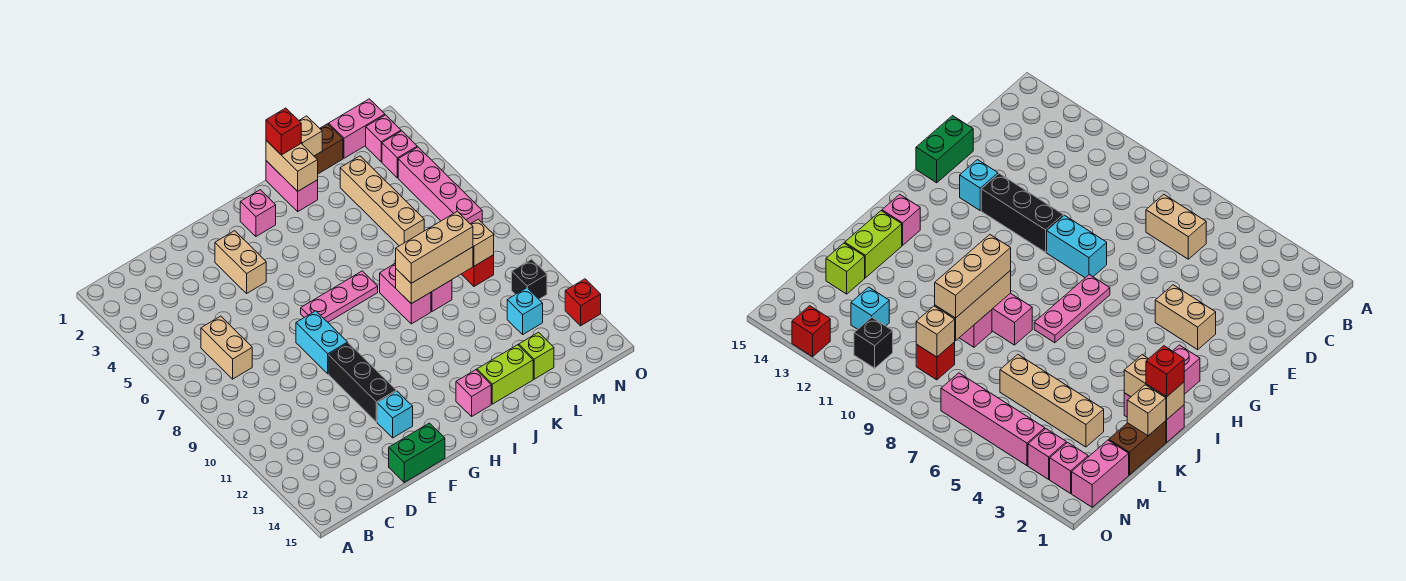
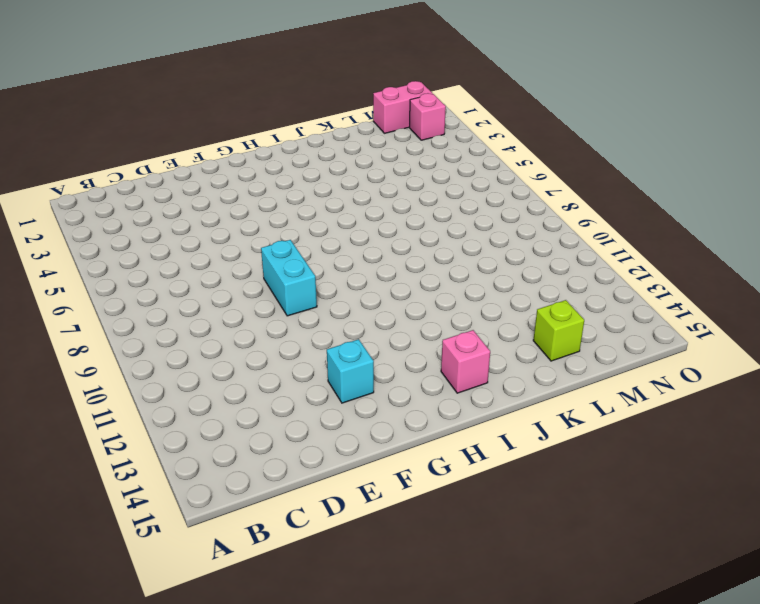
none -> tan 1x2 brick [201,316,252,379]
none -> green 1x2 brick [389,423,445,482]
none -> tan 1x2 brick [215,231,266,293]
none -> black 1x3 brick [328,343,396,422]

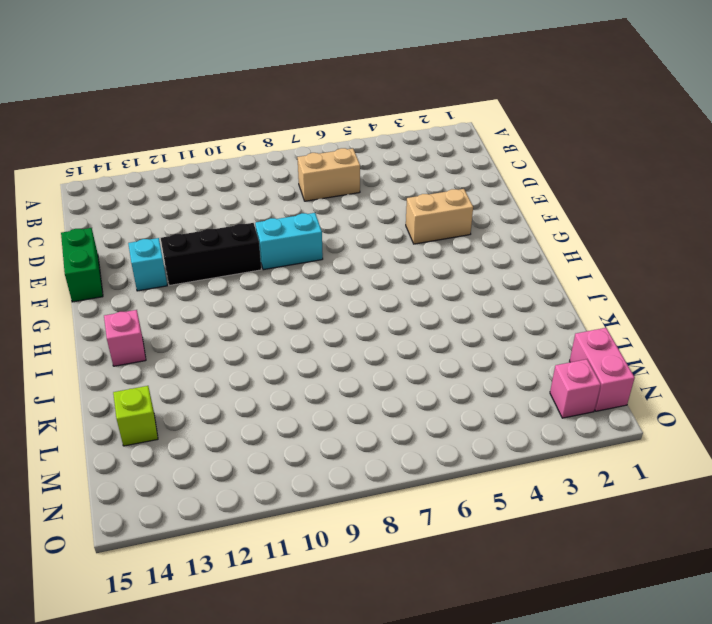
none -> pink 1x3 plate [301,271,378,322]
none -> pink 1x1 brick [240,190,276,236]
none -> pink 1x2 brick [266,161,318,211]
none -> pink 1x2 brick [380,263,431,324]

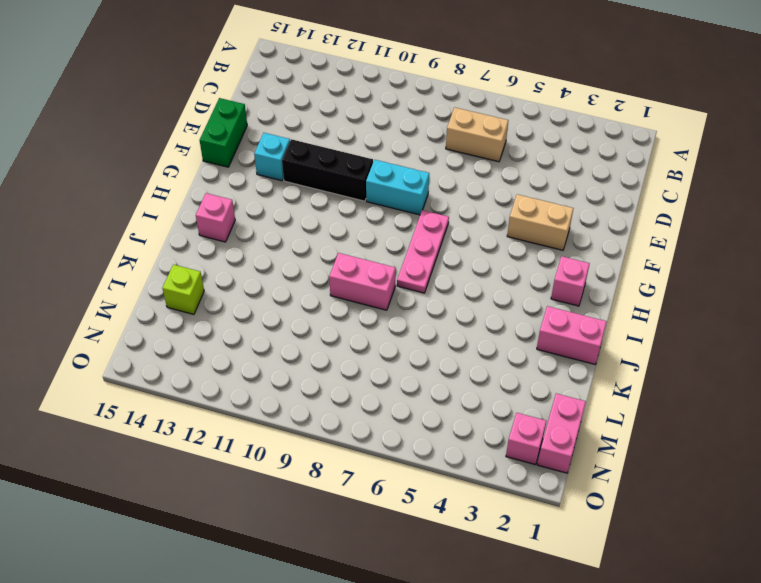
none -> lime 1x2 brick [477,345,533,404]
none -> brown 1x2 brick [314,124,343,174]
none -> pink 1x1 brick [431,280,452,311]
none -> tan 1x4 brick [340,156,424,246]

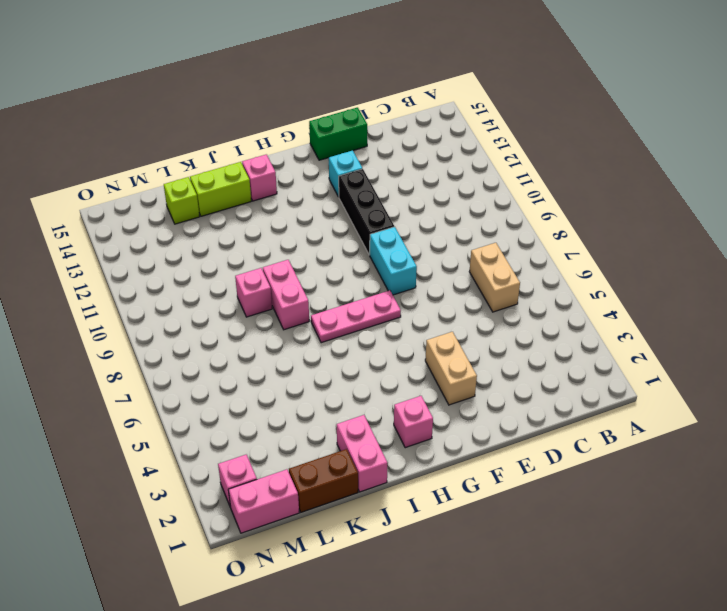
none -> tan 1x4 brick [340,156,424,246]
none -> red 1x1 brick [461,255,494,286]
none -> cyan 1x1 brick [507,288,543,334]
none -> pink 1x1 brick [382,131,417,178]

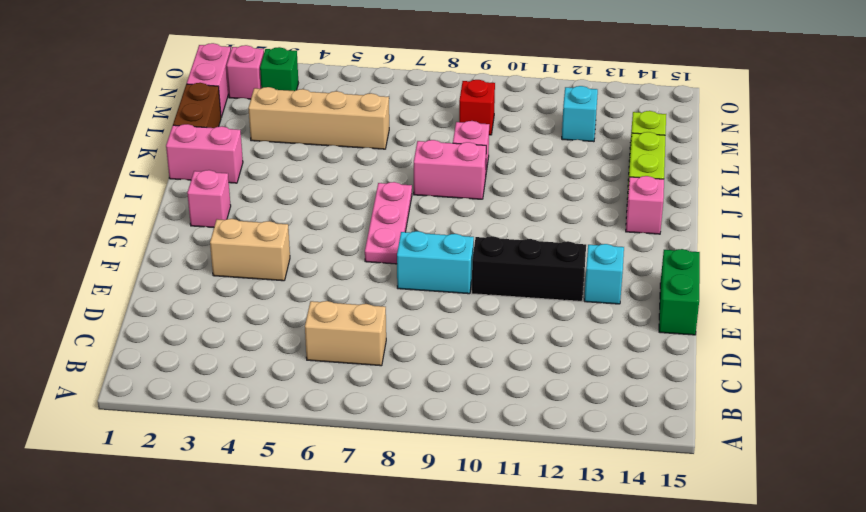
green 1x1 brick [260,47,298,91] -> pink 1x1 brick [382,131,417,178]
none -> pink 1x4 brick [398,147,482,224]
none -> black 1x1 brick [512,259,547,299]
none -> red 1x1 brick [565,279,601,326]
none -> tan 1x2 brick [266,140,318,191]

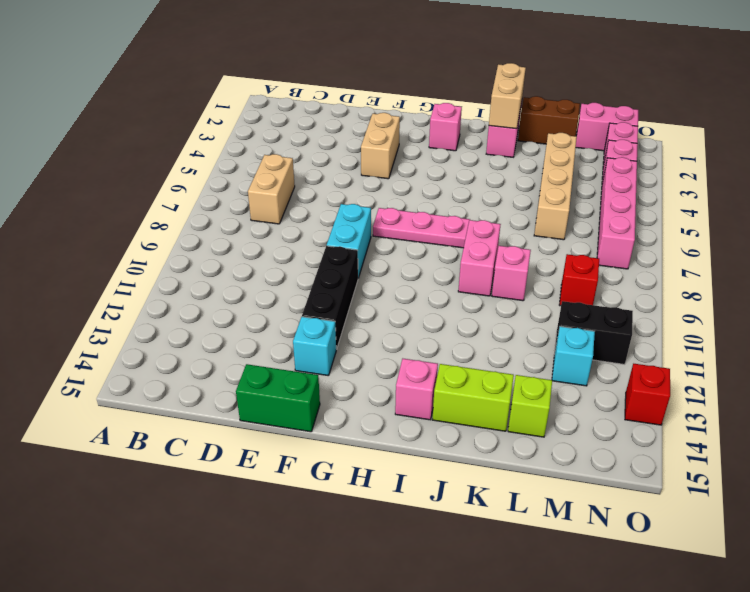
black 1x2 brick [555,301,633,364] -> black 1x1 brick [512,259,547,299]
none -> tan 1x3 brick [396,247,473,304]
none -> tan 1x1 brick [299,116,322,156]
none -> tan 1x1 brick [471,219,494,266]
none -> red 1x1 brick [266,108,301,155]

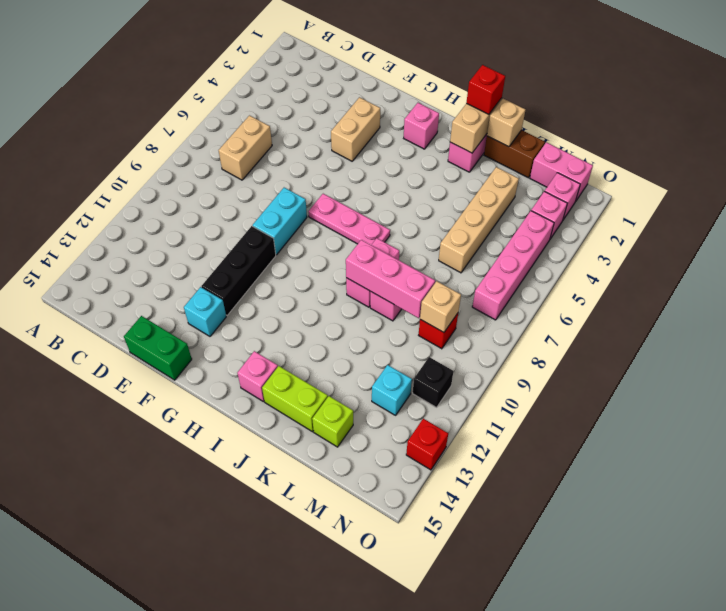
pink 1x3 brick [346,240,435,318] -> tan 1x3 brick [396,247,473,304]
none -> tan 1x3 brick [396,211,473,283]

